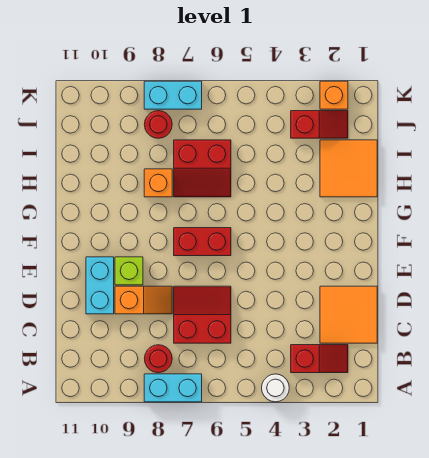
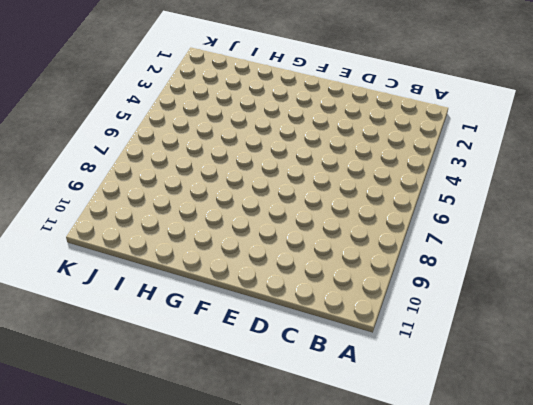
none -> white 1x1 round brick [262,374,289,402]
none -> cyan 1x2 brick [144,374,202,402]
none -> red 1x2 slope [291,345,348,373]

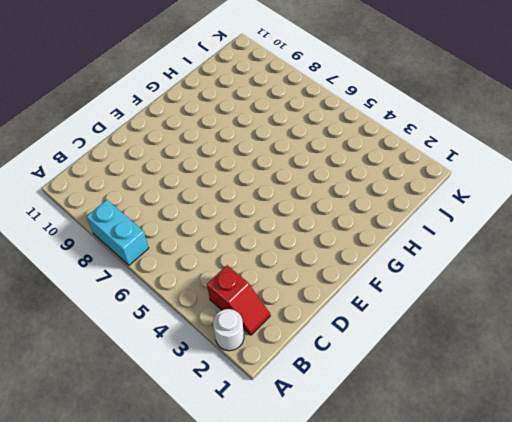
white 1x1 round brick [213,309,244,351] -> white 1x1 round brick moved to [262,374,289,402]
none -> red 1x1 round brick [144,345,172,373]
none -> orange 2x2 tile [320,286,377,343]
none -> red 2x2 slope [174,286,231,343]

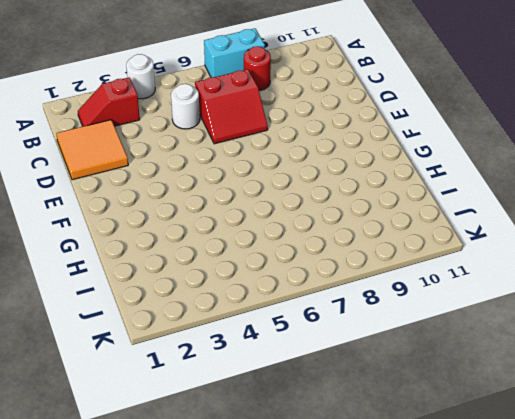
white 1x1 round brick [171,84,200,129] -> none
none -> orange 1x2 slope [115,286,172,314]
none -> cyan 1x2 brick [86,257,114,314]
none -> lime 1x1 brick [115,257,143,285]

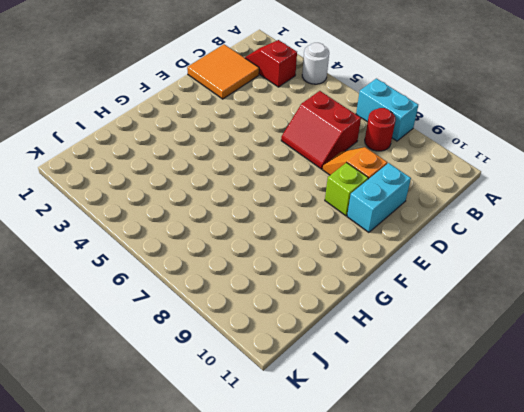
none -> red 1x2 brick [174,228,231,256]
none -> orange 2x2 tile [320,140,377,197]
none -> red 2x2 slope [174,140,231,197]

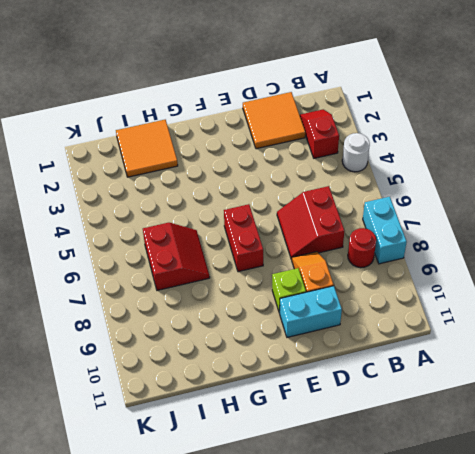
none -> orange 1x1 brick [144,169,172,197]
none -> red 1x2 slope [291,111,348,138]
none -> red 1x1 round brick [144,111,172,138]

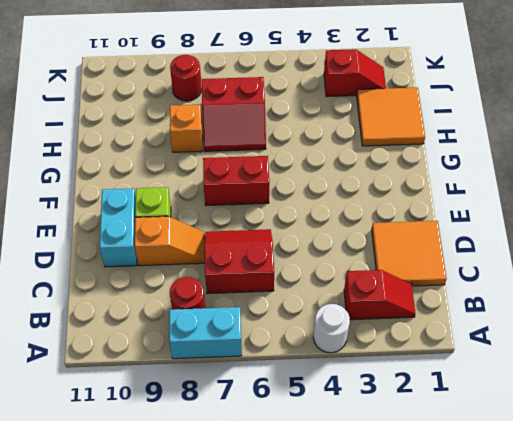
none -> orange 1x1 brick [320,81,348,109]
none -> cyan 1x2 brick [144,81,202,109]

